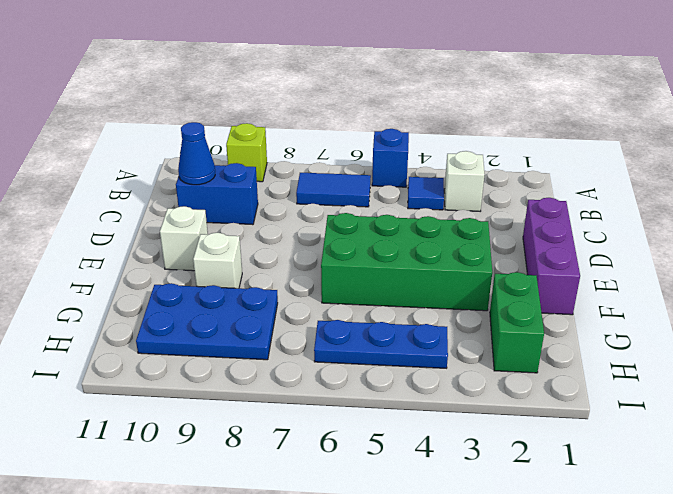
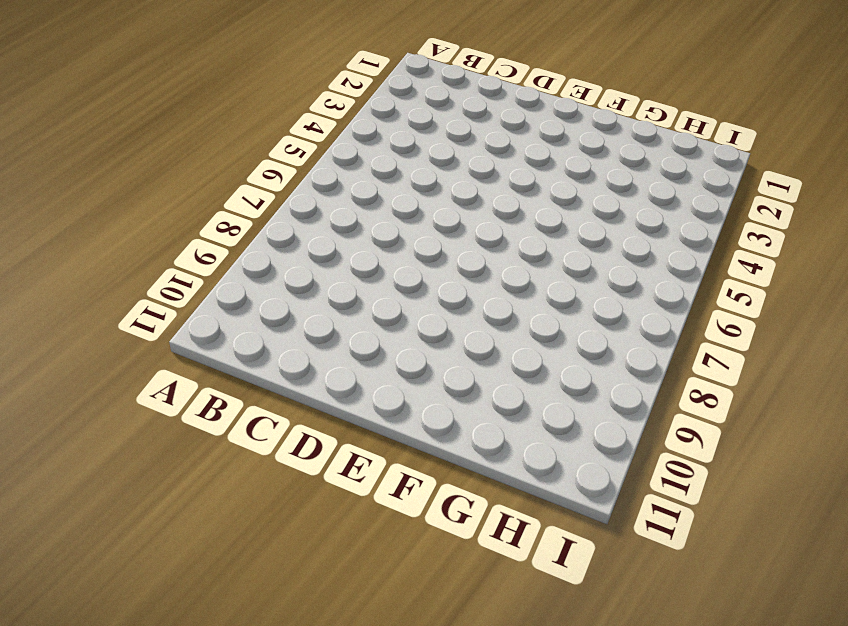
none -> blue 1x1 brick [372,129,409,187]
none -> lime 1x1 brick [226,123,267,182]
none -> white 1x1 brick [444,151,484,211]

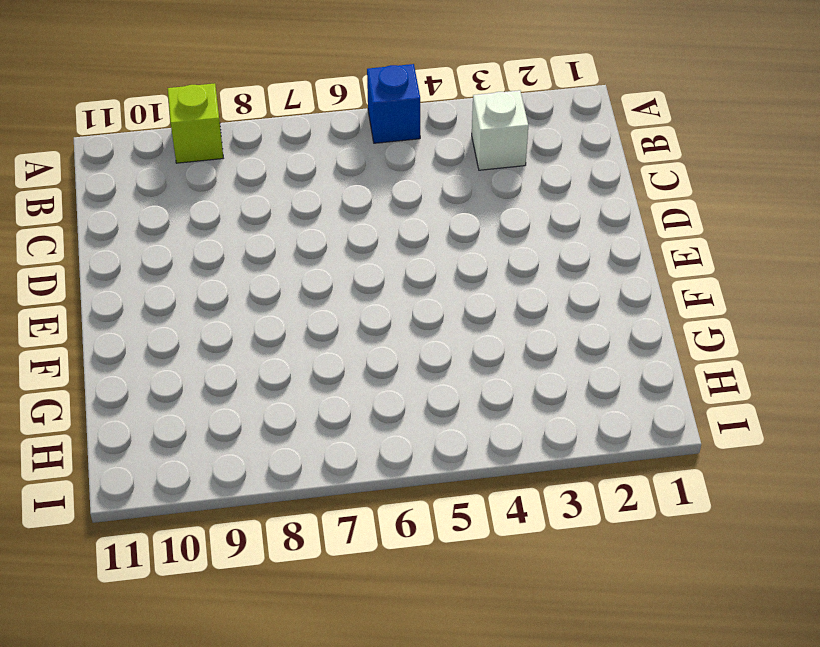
none -> blue 1x1 tile [408,177,444,210]
none -> blue 1x2 tile [296,173,371,207]
none -> blue 1x2 brick [176,163,258,225]

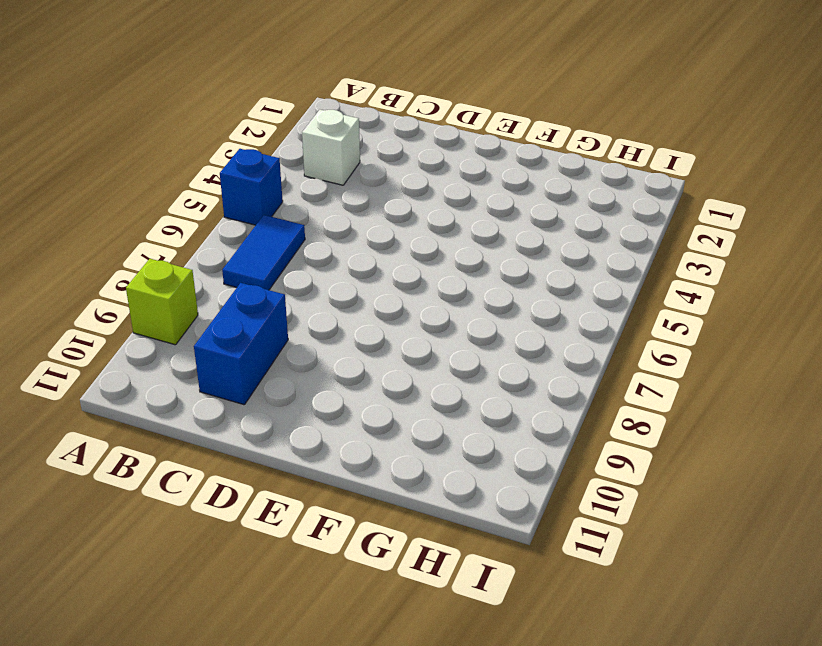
none -> blue 1x1 tile [408,177,444,210]
none -> purple 1x3 brick [523,198,580,315]
none -> green 2x4 brick [321,213,492,311]

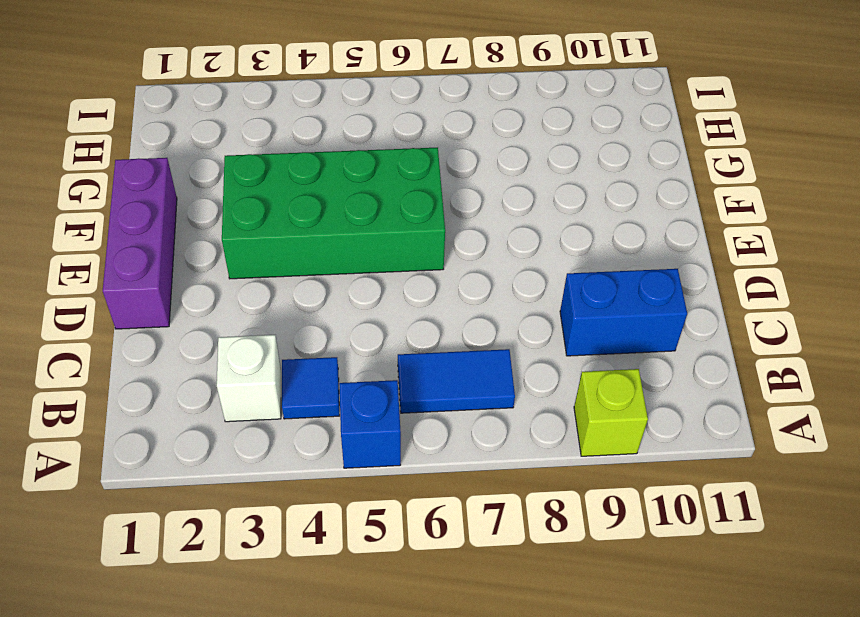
none -> white 1x1 brick [160,206,208,271]
none -> white 1x1 brick [193,233,242,288]
none -> green 1x2 brick [490,272,544,373]

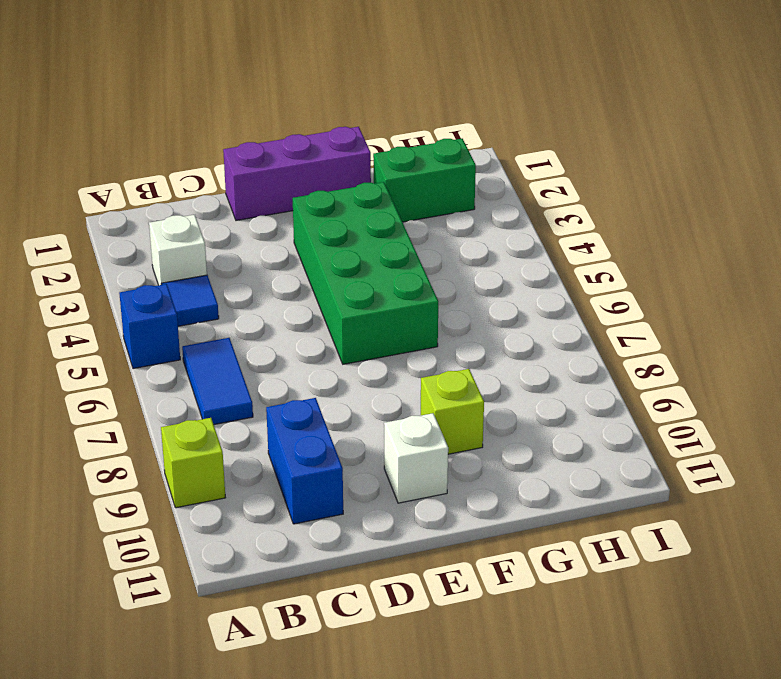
lime 1x1 brick [421,369,484,454] -> white 1x1 brick [193,233,242,288]
none -> blue 2x3 plate [136,283,278,360]
none -> blue 1x3 plate [314,320,448,368]
none -> blue 1x1 cone [178,122,215,185]

